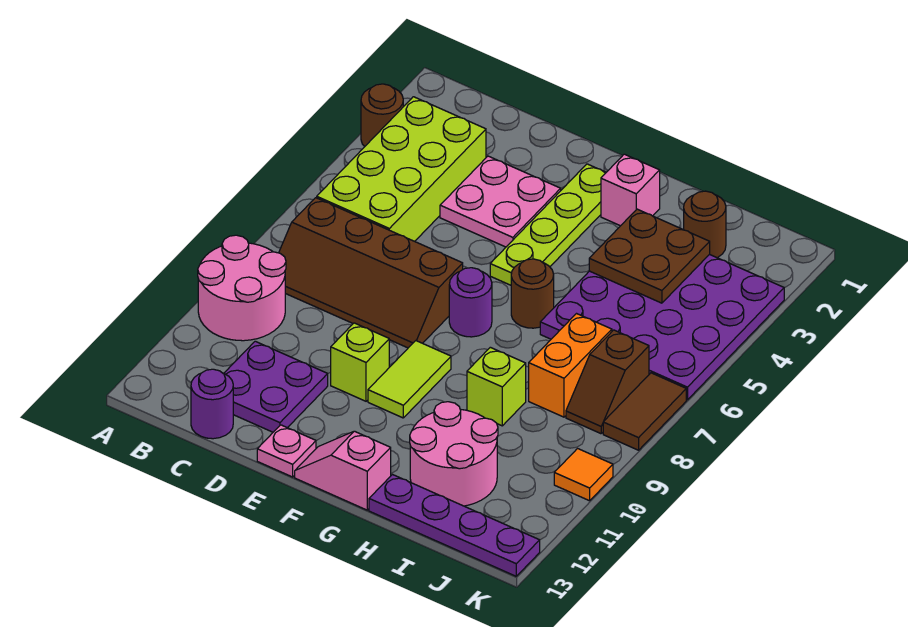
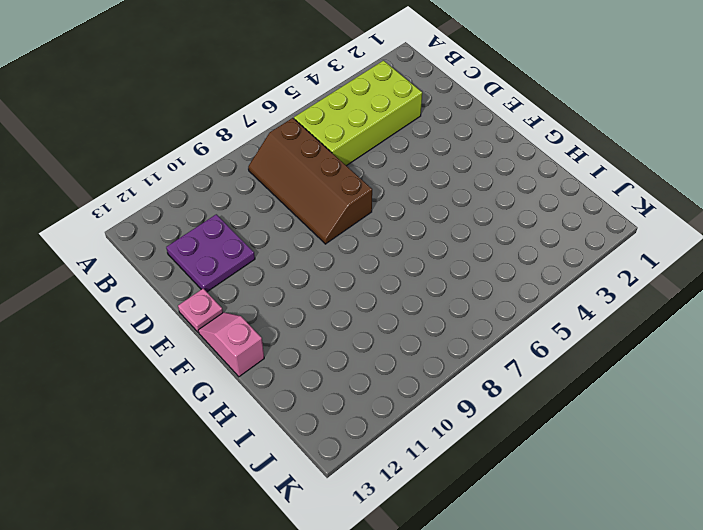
none -> brown 1x1 round brick [361,84,403,147]
none -> pink 2x2 round brick [198,235,286,341]
none -> purple 1x1 round brick [191,369,233,439]

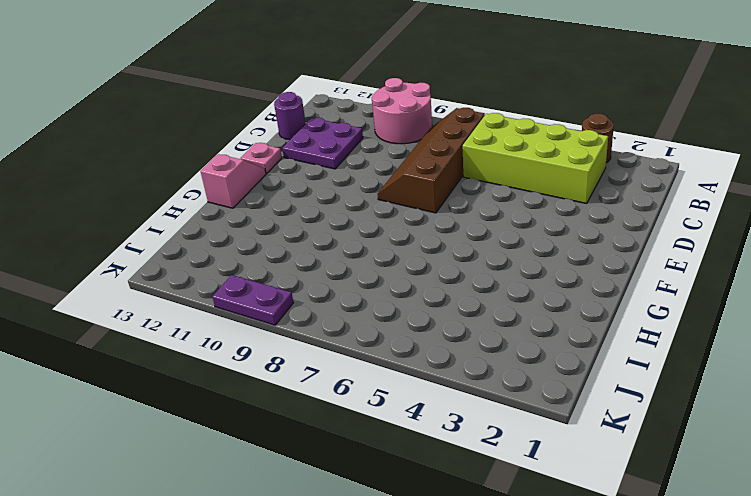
purple 1x2 plate [212,275,293,325] -> orange 1x1 tile [554,449,613,501]
none -> pink 2x2 plate [440,156,561,247]
none -> lime 1x1 brick [331,323,389,401]
none -> lime 1x4 plate [490,164,606,285]

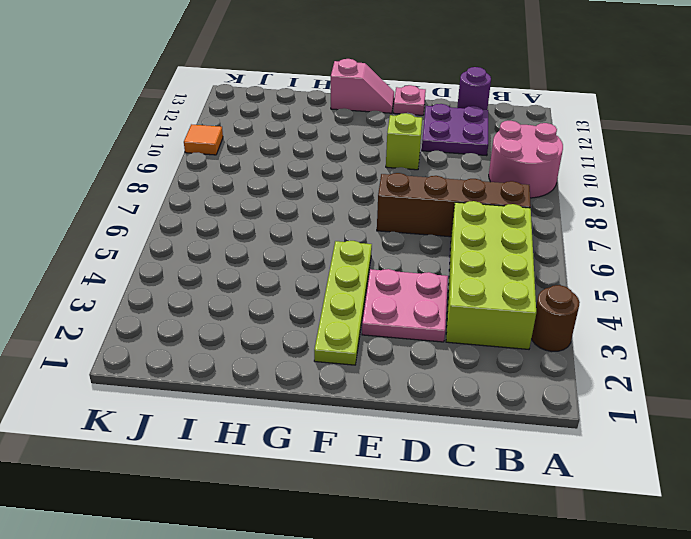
none -> purple 1x1 round brick [449,268,492,337]
none -> lime 1x2 tile [368,341,451,418]
none -> pink 1x1 brick [601,154,660,226]

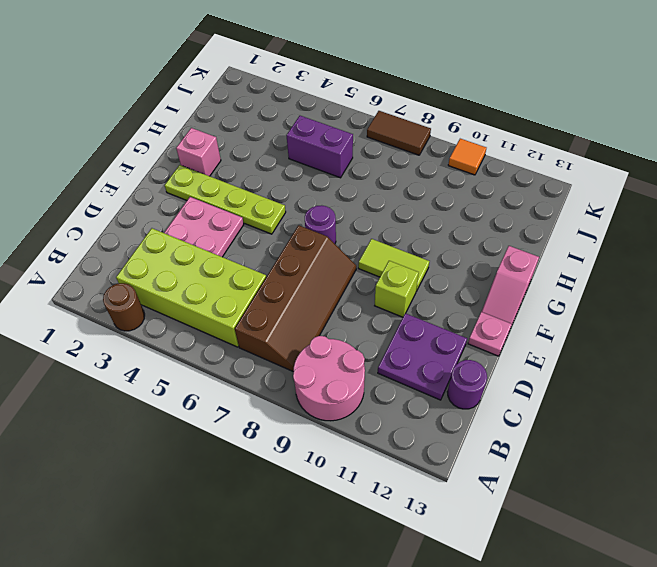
purple 1x2 brick [286,116,353,178] -> purple 4x4 plate [540,254,784,400]
none -> brown 1x1 round brick [511,259,554,328]
none -> lime 1x1 brick [467,347,526,426]
none -> pink 2x2 round brick [410,402,498,506]

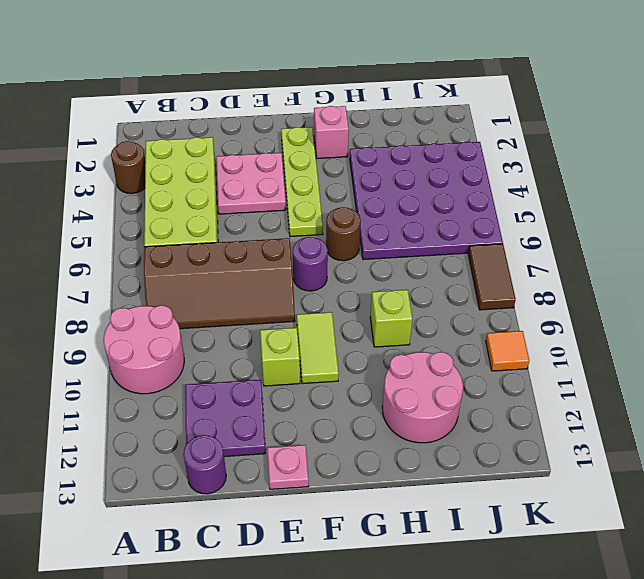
none -> pink 1x2 slope [295,431,391,510]
none -> purple 1x4 plate [369,475,540,576]
none -> brown 1x1 round brick [684,191,726,258]

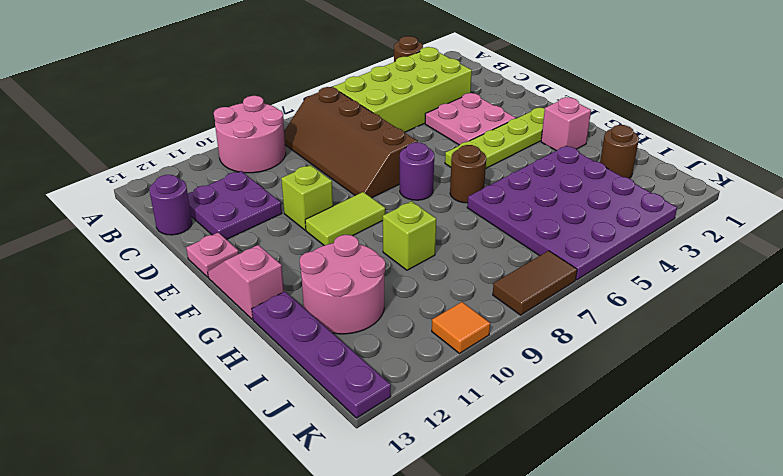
none -> orange 1x2 brick [529,314,612,417]
none -> brown 1x2 slope [566,330,649,434]
none -> brown 2x2 plate [589,209,710,303]

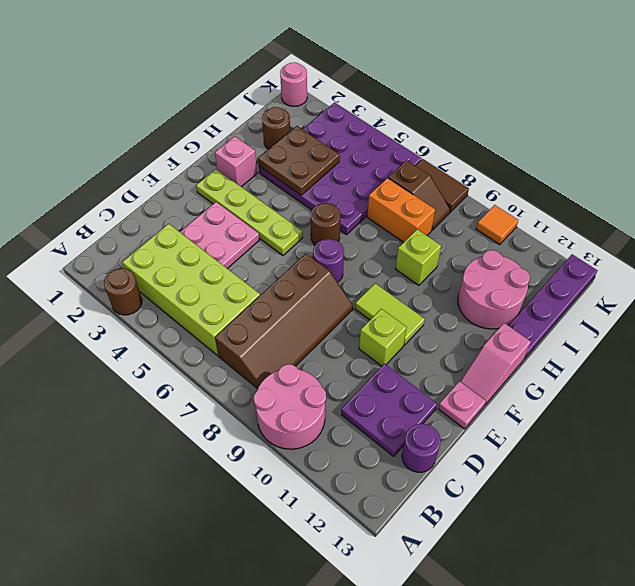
pink 1x1 round brick [280,62,307,106] -> none

